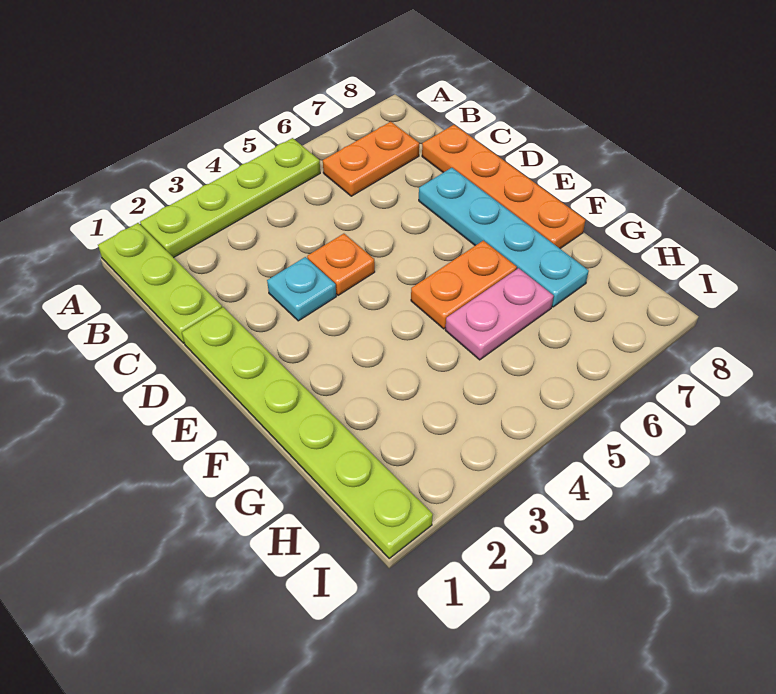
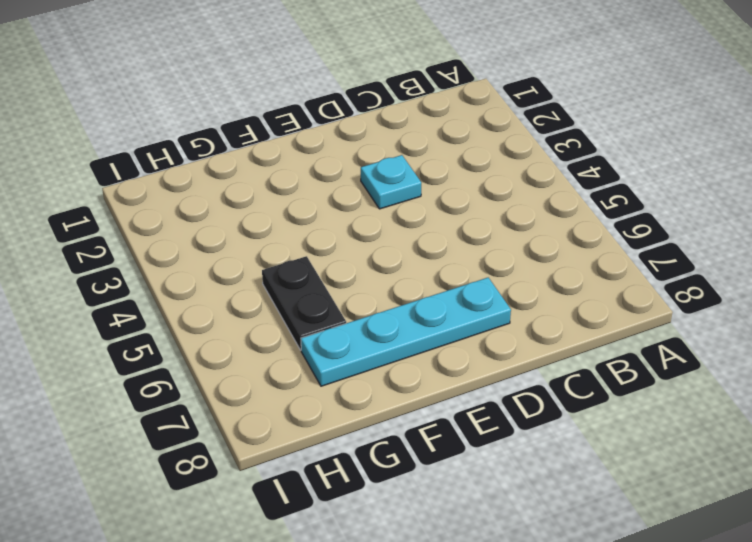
black 1x2 plate [262,256,346,350] -> pink 1x2 plate [445,268,554,360]
none -> lime 1x3 plate [98,223,222,343]
none -> lime 1x4 plate [140,138,320,258]

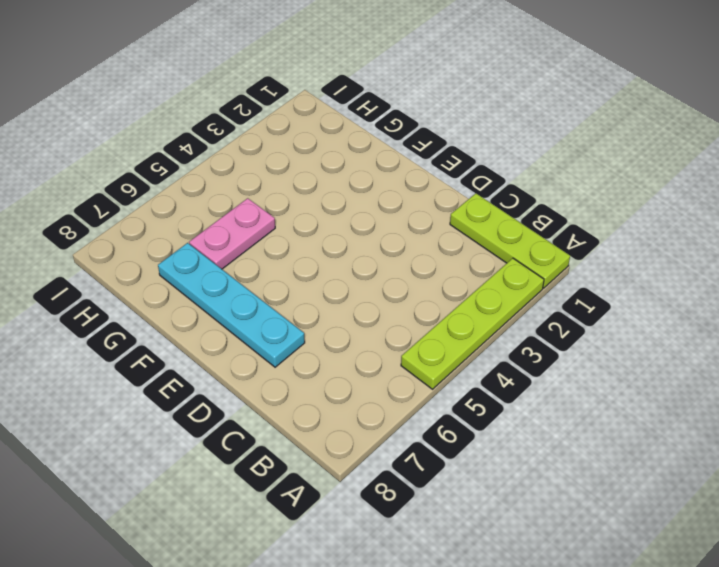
none -> orange 1x2 plate [323,122,419,196]
none -> orange 1x4 plate [422,125,585,248]

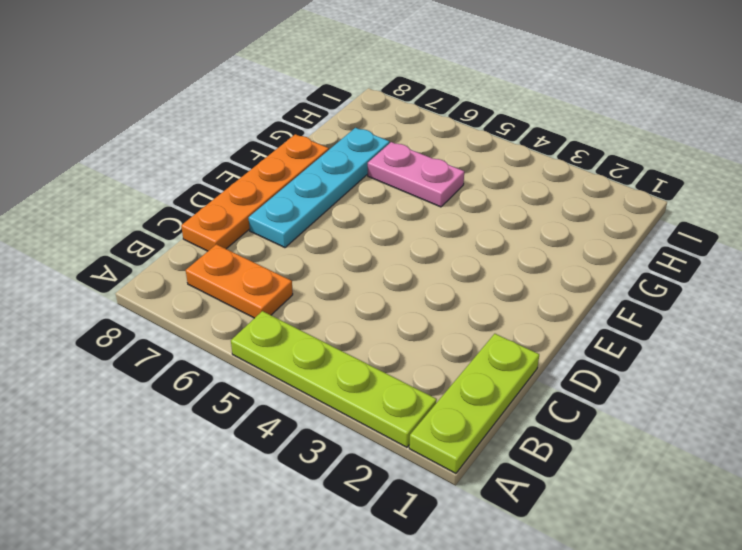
none -> lime 1x6 plate [182,307,433,558]
none -> cyan 1x1 plate [267,257,336,321]

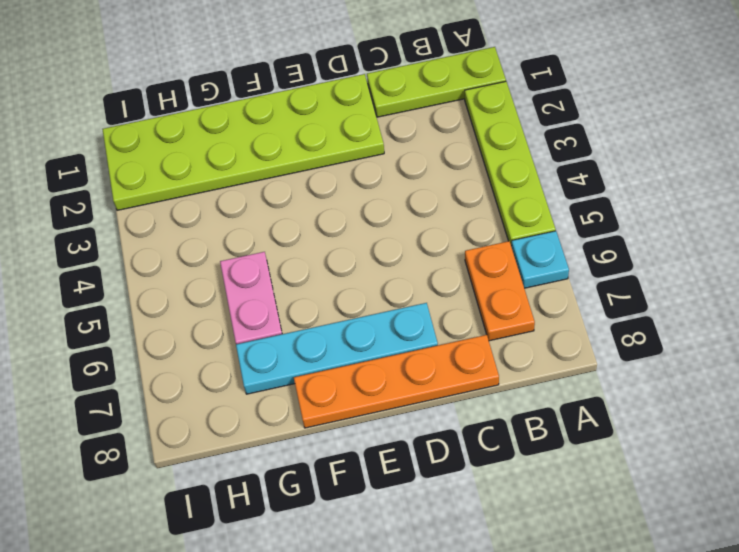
cyan 1x1 plate [511,231,569,288] -> cyan 1x1 plate moved to [267,257,336,321]
lime 2x6 plate [102,74,384,210] -> lime 1x6 plate [182,307,433,558]
none -> orange 1x1 plate [307,234,375,295]
none -> orange 1x2 plate [411,241,517,329]

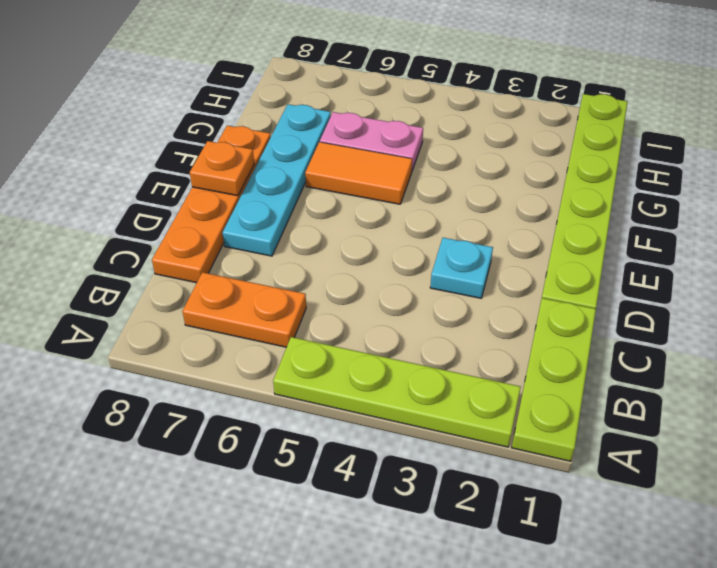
orange 1x1 plate [190,141,254,196] -> orange 1x1 plate moved to [307,234,375,295]
orange 1x2 tile [305,142,412,204] -> orange 1x2 plate [411,241,517,329]

